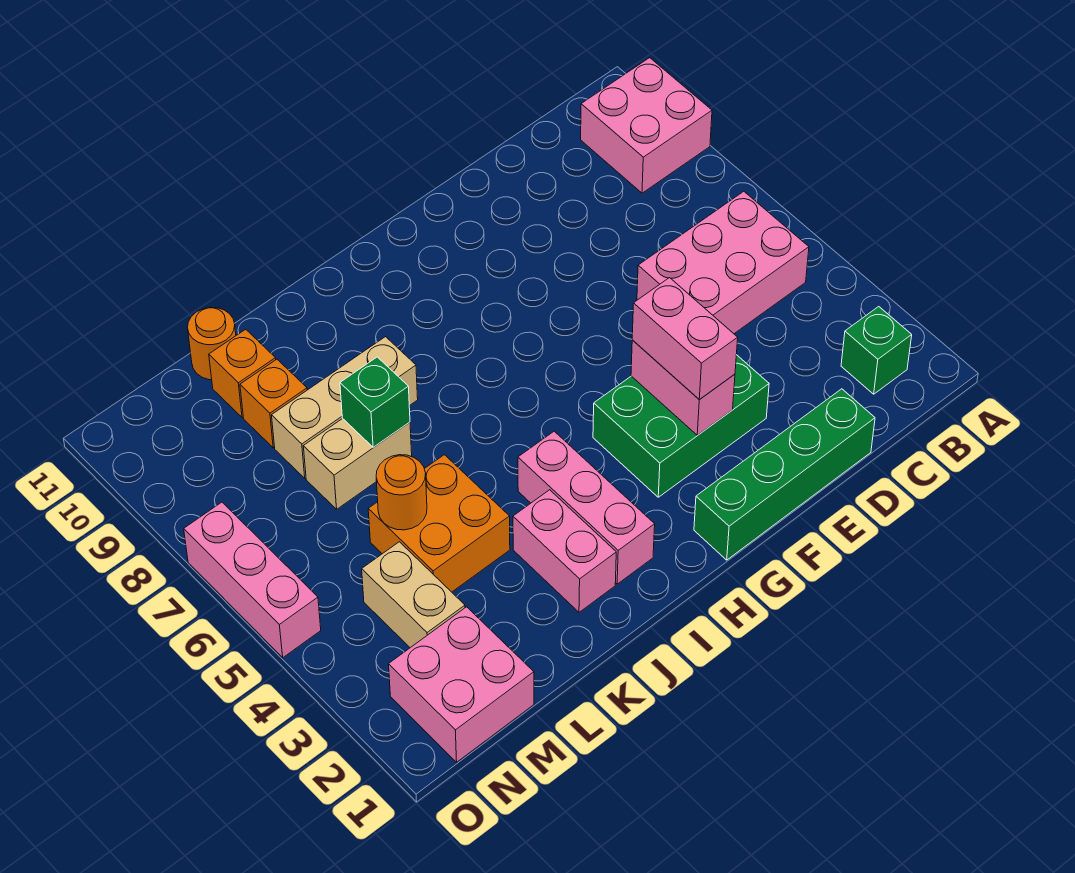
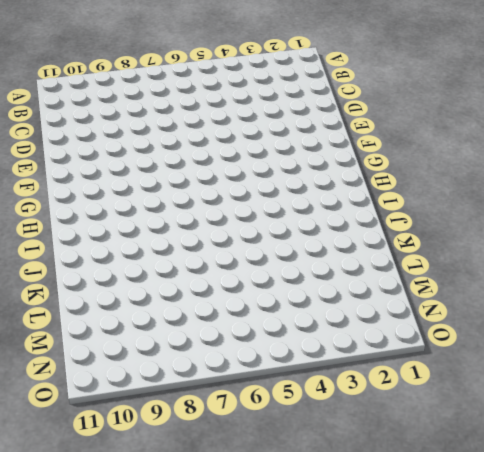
none -> pink 2x2 brick [581,58,712,193]
none -> green 1x1 brick [841,307,912,394]
none -> pink 2x3 brick [637,191,809,334]

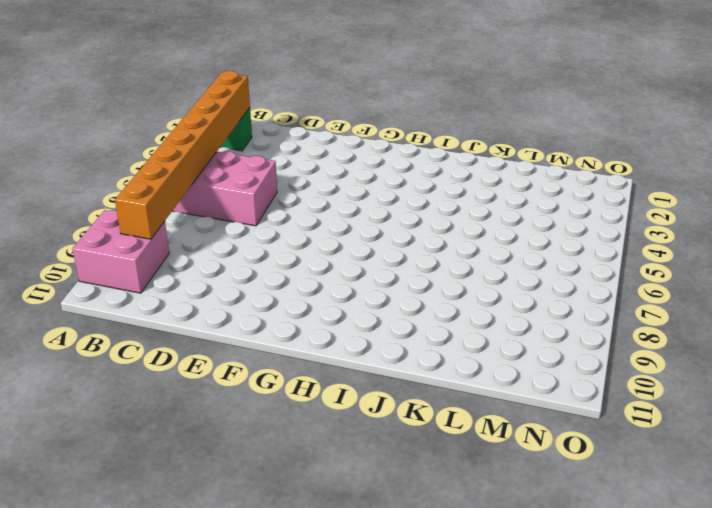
orange 1x8 brick [115,71,250,239] -> none
none -> green 1x4 brick [694,389,875,560]
none -> green 2x3 brick [593,355,769,497]
none -> pink 1x3 brick [518,431,655,584]

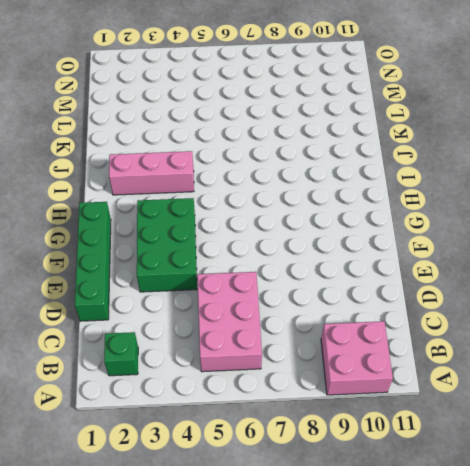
none -> pink 1x2 brick [513,490,616,612]
none -> tan 1x3 brick [272,337,418,478]
none -> orange 2x2 brick [368,455,510,592]

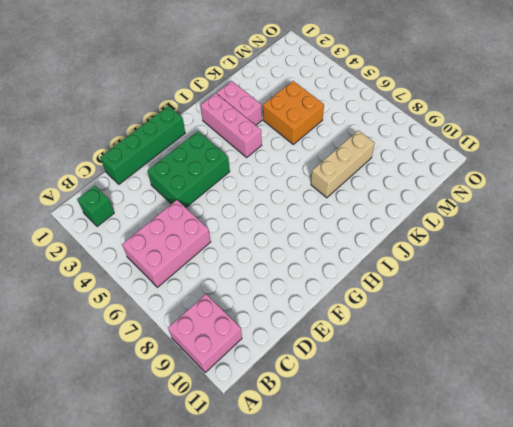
none -> tan 1x2 brick [303,418,412,509]
none -> orange 1x1 brick [240,359,307,448]
none -> orange 1x1 brick [209,329,276,418]

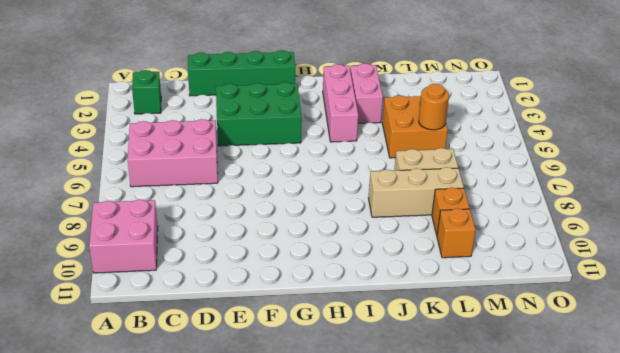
none -> orange 1x1 round brick [188,307,236,380]
none -> pink 2x2 brick [389,607,534,762]
none -> tan 1x2 brick [362,542,465,648]

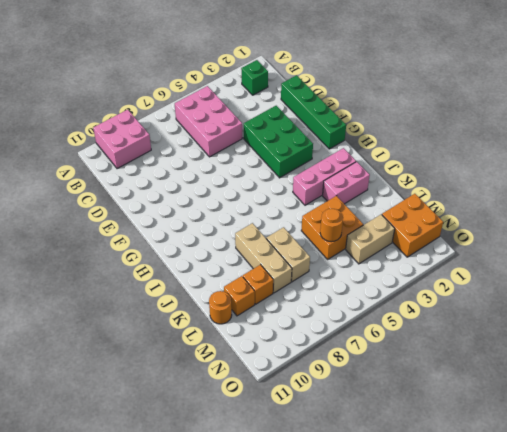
orange 2x2 brick [382,194,443,257] -> pink 2x2 brick [389,607,534,762]
none -> pink 1x3 brick [184,502,321,658]
none -> pink 1x2 brick [631,340,735,435]
none -> green 1x1 brick [340,357,410,447]

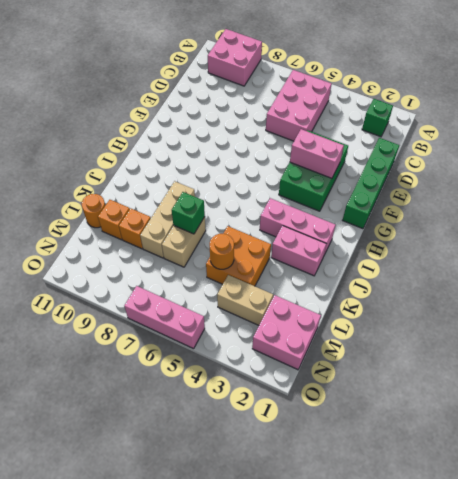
none -> pink 1x2 brick [632,278,738,399]

